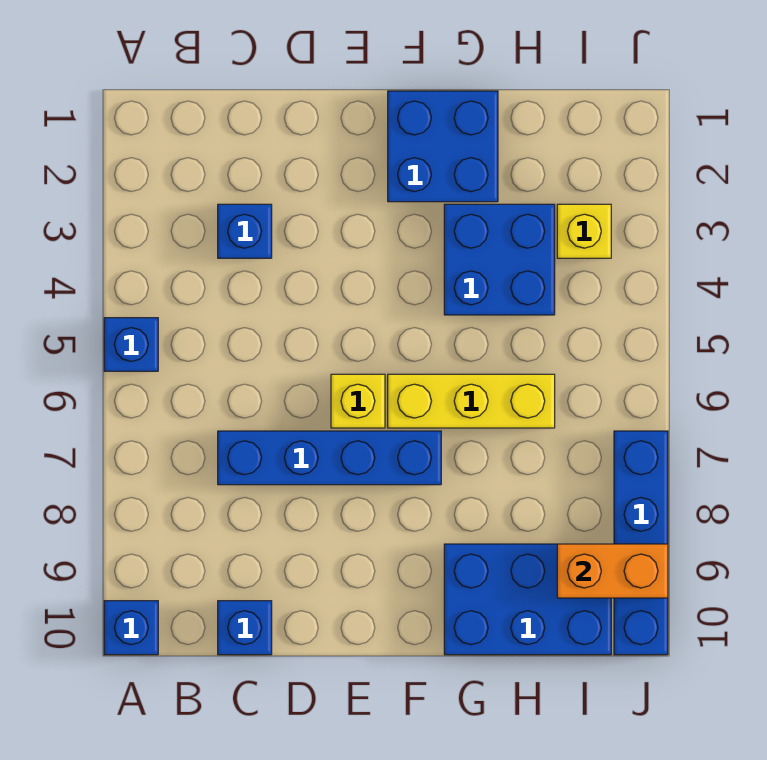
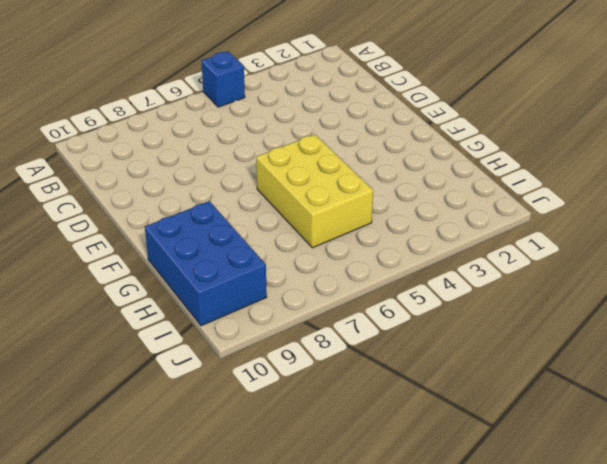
yellow 2x3 brick [256,134,373,248] -> yellow 1x3 brick [388,374,555,428]
none -> blue 1x1 brick [104,601,158,655]
none -> blue 1x1 brick [218,204,272,258]
none -> blue 1x4 brick [218,431,441,485]

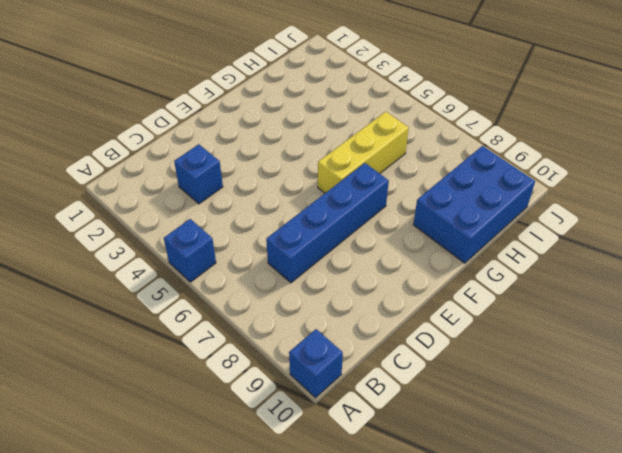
none -> blue 1x1 brick [218,601,272,655]
none -> yellow 1x1 brick [331,374,385,428]
none -> blue 2x2 brick [388,91,498,202]

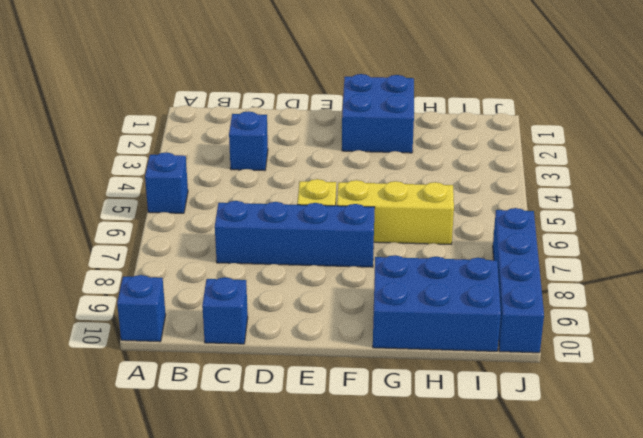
none -> blue 2x2 brick [444,204,555,315]
none -> yellow 1x1 brick [557,204,611,258]
none -> orange 1x2 brick [557,544,668,598]

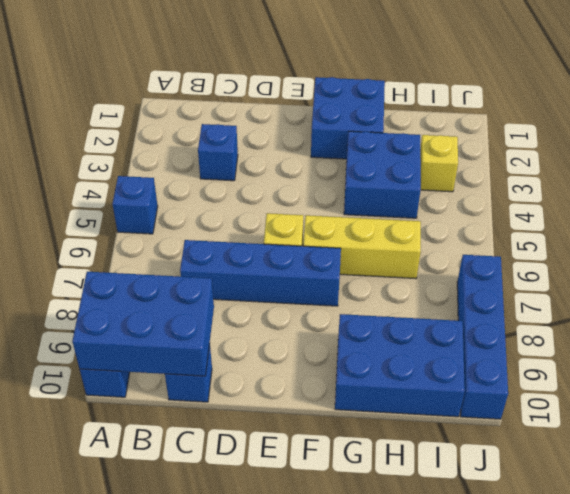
blue 2x3 brick [72,272,214,376] -> none
none -> orange 1x2 brick [557,544,668,598]

